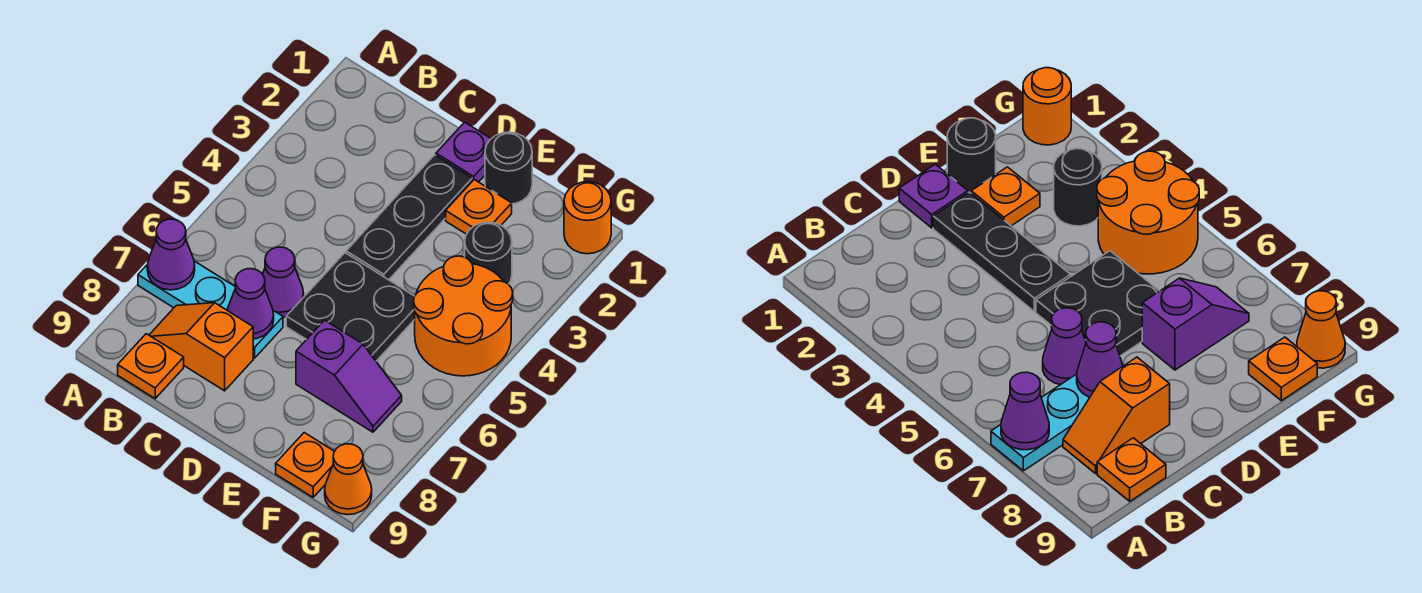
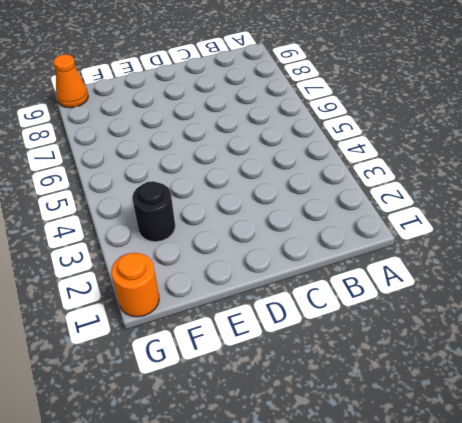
none -> cyan 1x3 plate [138,261,283,358]
none -> orange 1x2 slope [149,303,253,391]
none -> orange 1x1 plate [118,334,184,399]

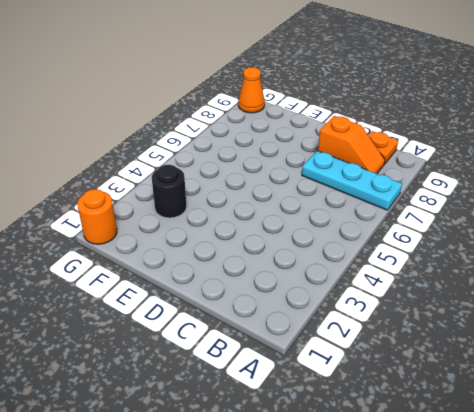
none -> purple 1x1 cone [263,247,304,318]
none -> purple 1x1 plate [436,122,491,182]
none -> black 1x3 plate [346,155,472,280]

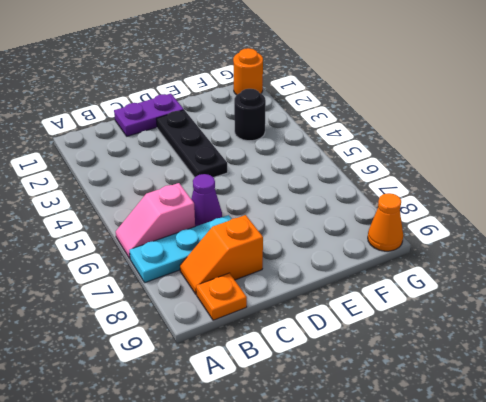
pink 1x2 slope [116,183,195,258] -> none
purple 1x2 plate [114,94,184,136] -> purple 1x1 plate [436,122,491,182]
none -> black 2x2 plate [286,253,415,361]
none -> black 1x1 round brick [485,132,532,204]
none -> orange 1x1 plate [446,180,512,234]

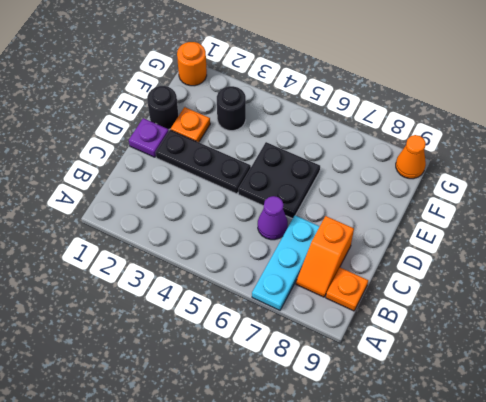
none -> purple 1x2 slope [296,320,402,432]
none -> orange 2x2 round brick [414,256,513,376]
none -> orange 1x1 plate [276,433,335,497]

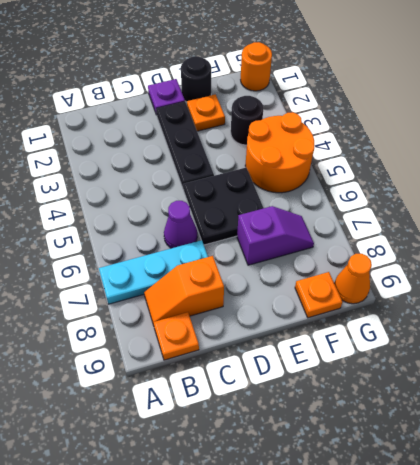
none -> purple 1x1 cone [147,219,195,290]
none -> purple 1x1 cone [227,269,274,339]

